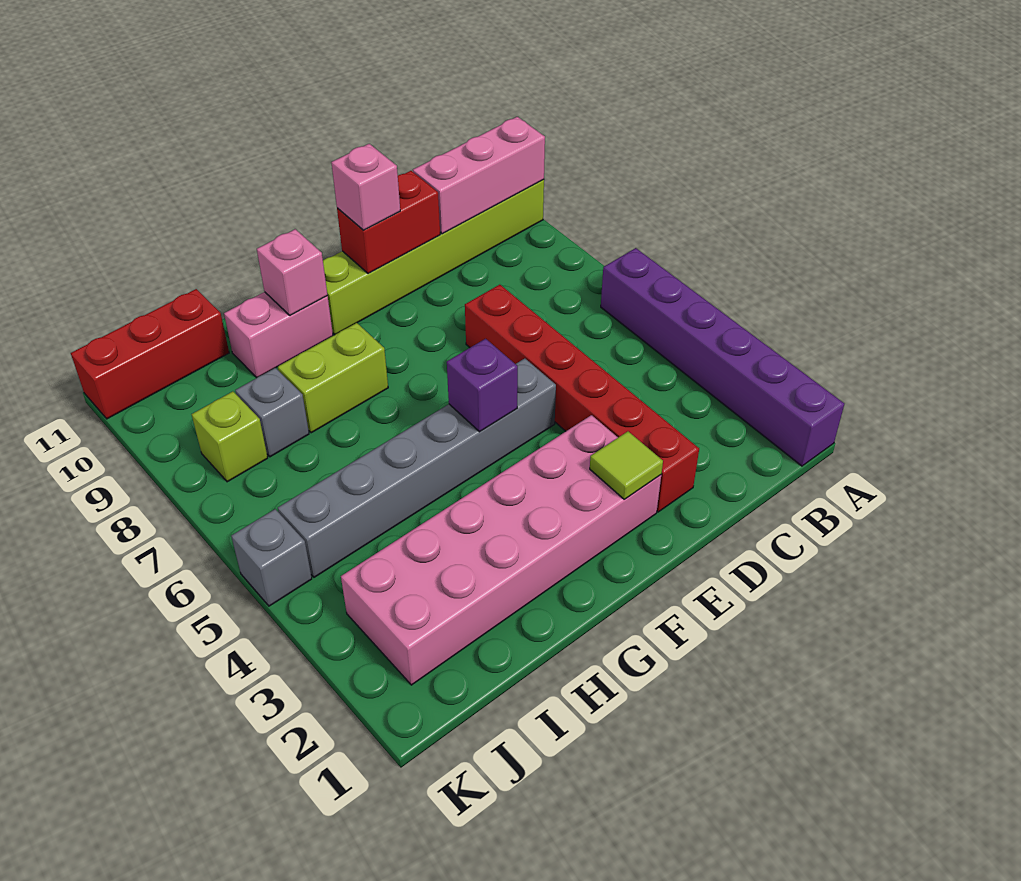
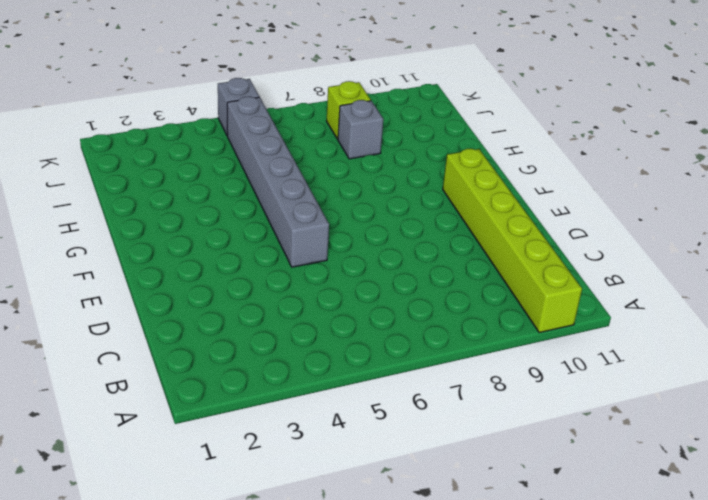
none -> purple 1x6 brick [601,248,844,466]
none -> red 1x6 brick [465,285,699,512]
none -> pink 2x6 brick [341,415,661,685]

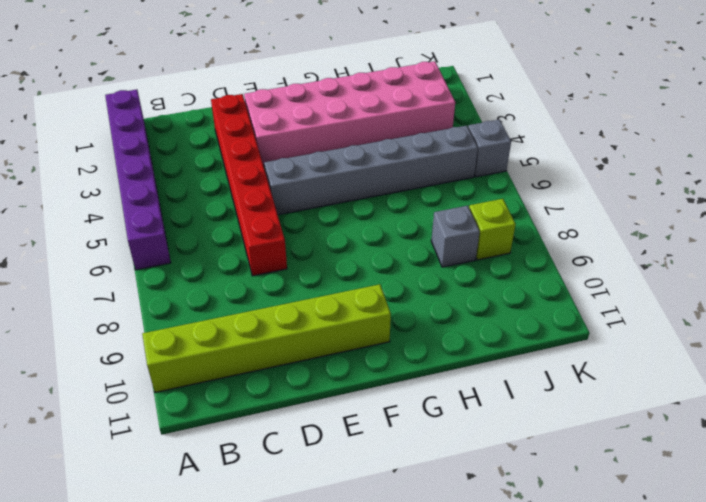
none -> lime 1x2 brick [278,323,388,433]
none -> pink 1x2 brick [224,292,333,378]
none -> red 1x3 brick [71,289,229,419]

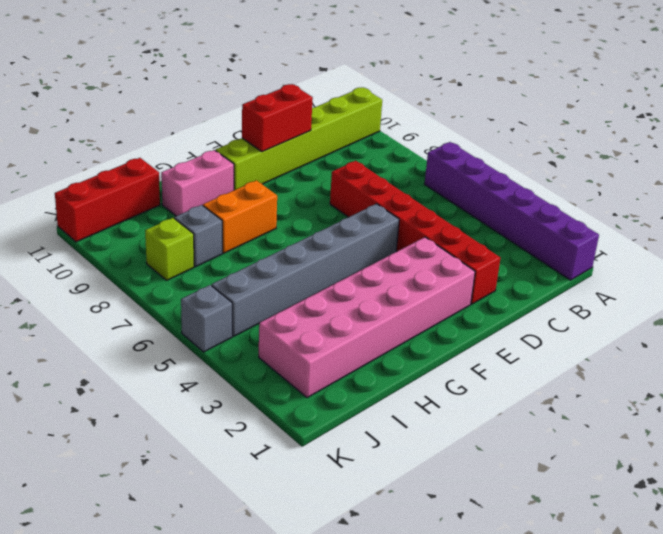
orange 1x2 brick [203,180,277,253] -> lime 1x2 brick [278,323,388,433]
none -> pink 1x3 brick [413,117,545,234]
none -> lime 1x1 tile [590,431,663,499]
none -> purple 1x1 brick [447,339,518,432]

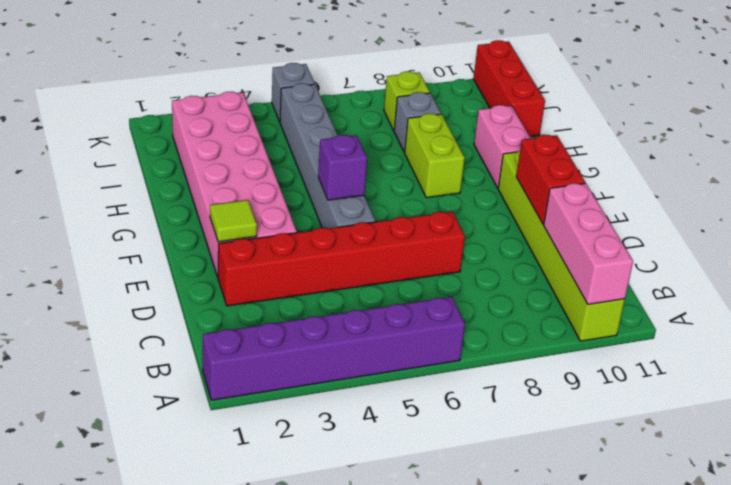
none -> pink 1x1 brick [257,229,327,315]
none -> pink 1x1 brick [331,144,400,230]

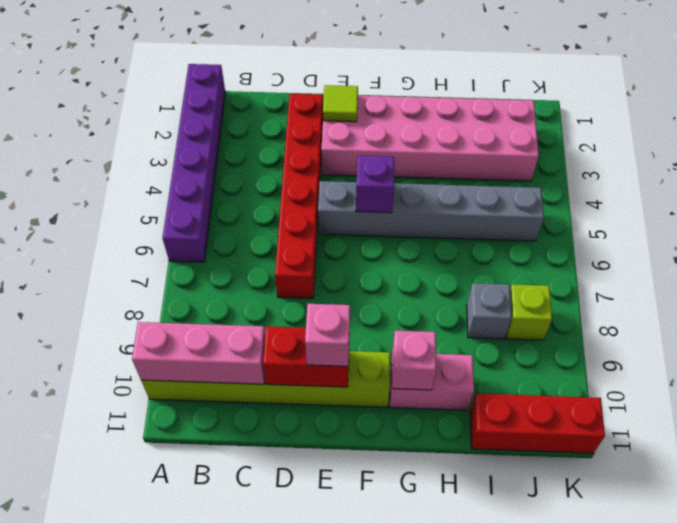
none -> lime 1x2 brick [278,323,388,433]
none -> grey 1x1 brick [231,509,312,606]

